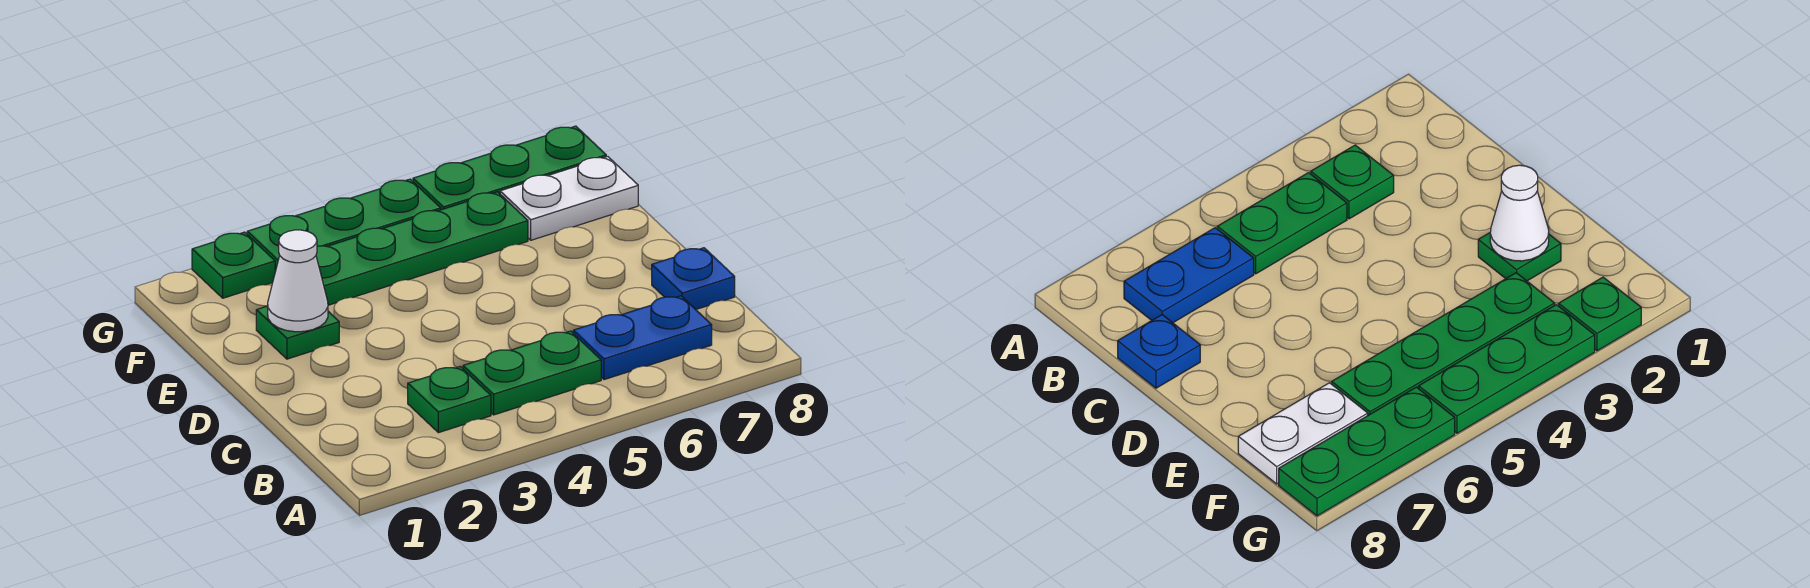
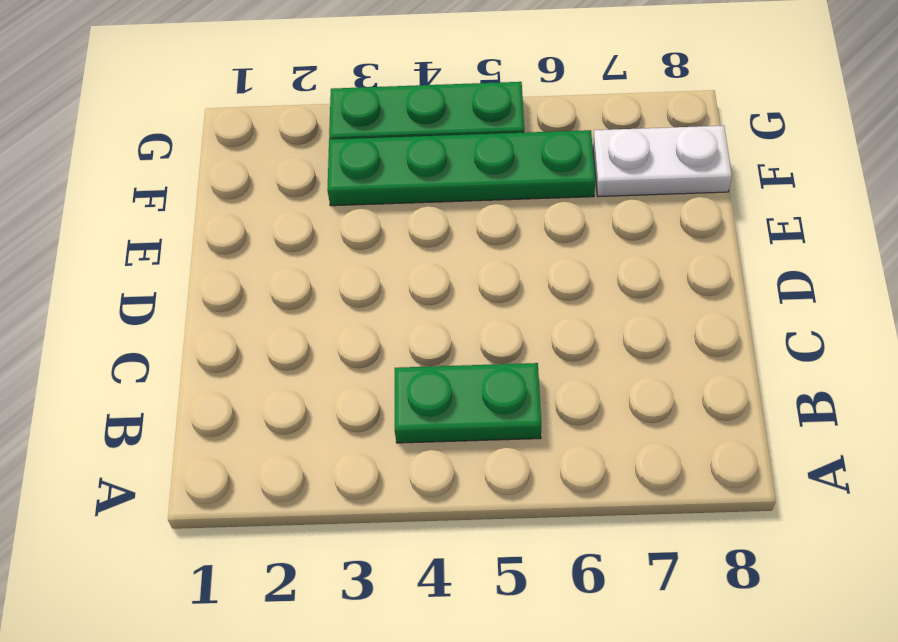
none -> green 1x1 plate [408,367,491,433]
none -> blue 1x2 plate [573,296,712,380]

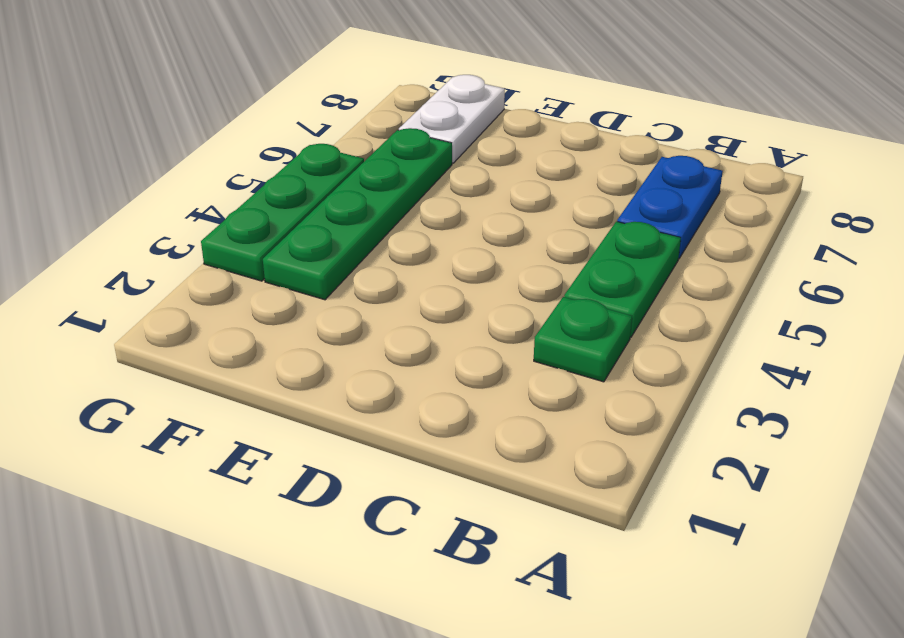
none -> blue 1x1 plate [652,248,735,309]
none -> green 1x1 plate [256,306,339,359]

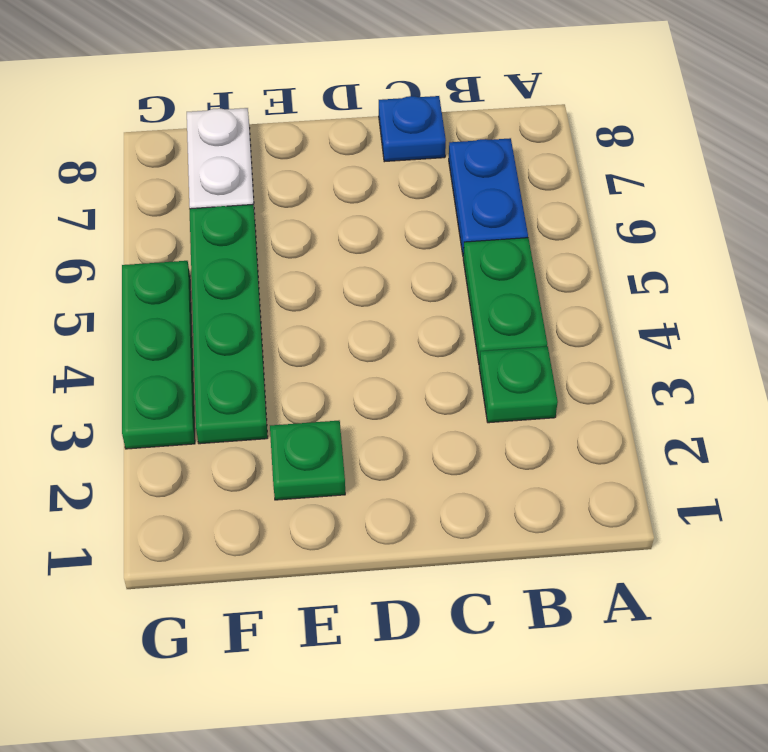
none -> green 1x1 plate [192,232,275,298]
none -> green 1x3 plate [413,126,606,210]

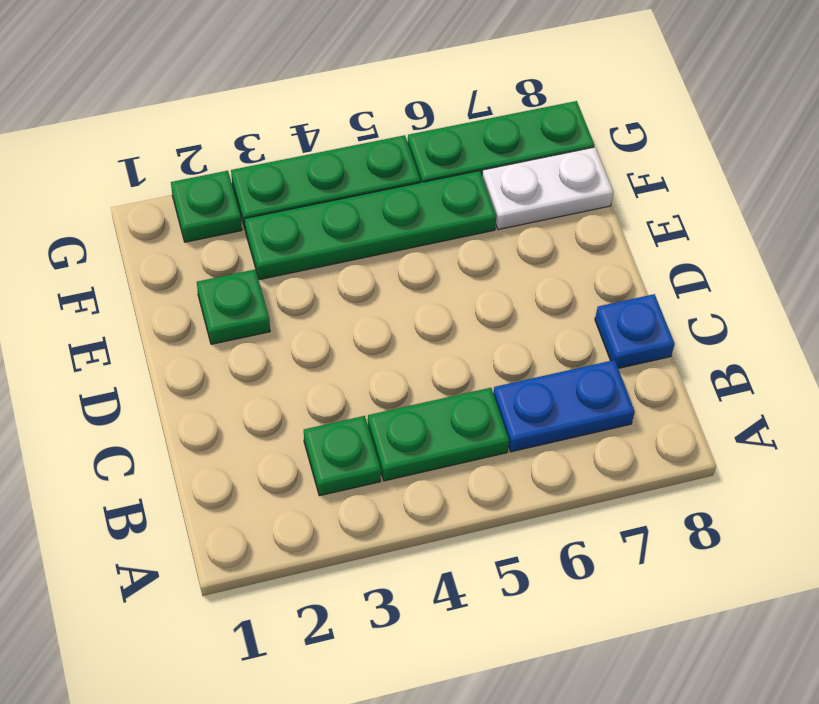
none -> white 1x1 cone [268,230,328,332]

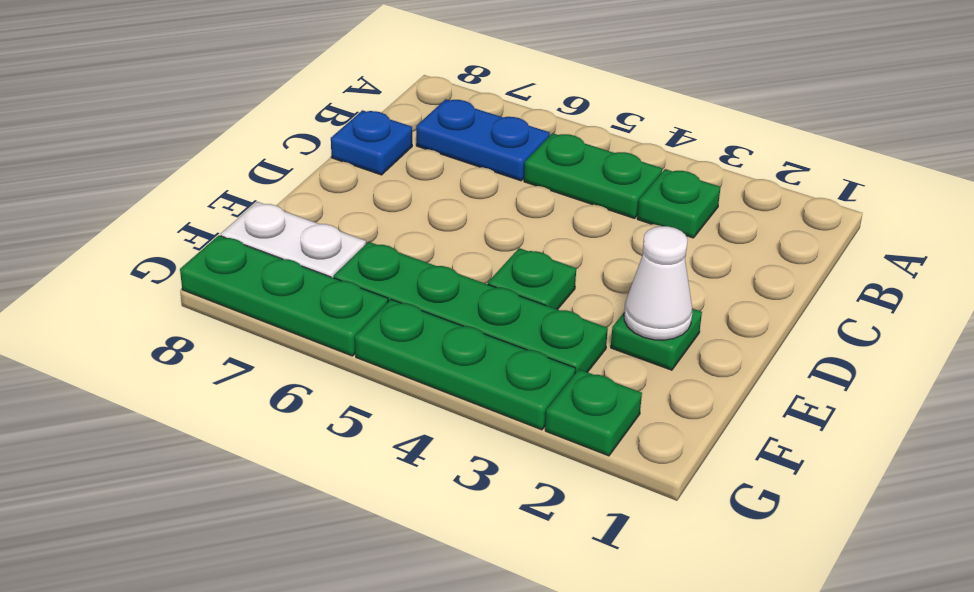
green 1x1 plate [488,248,576,309] -> none

